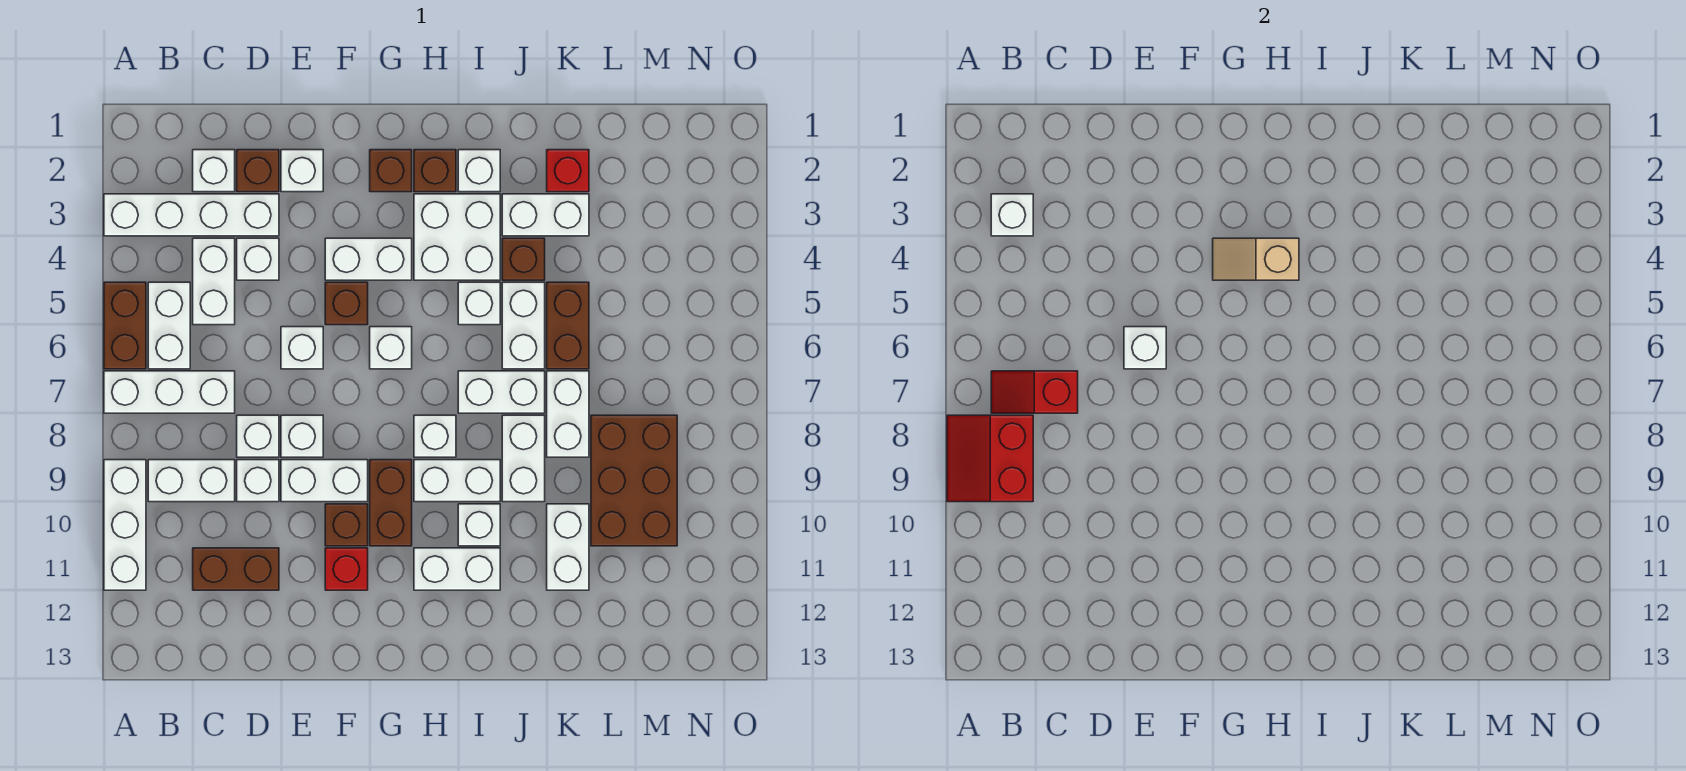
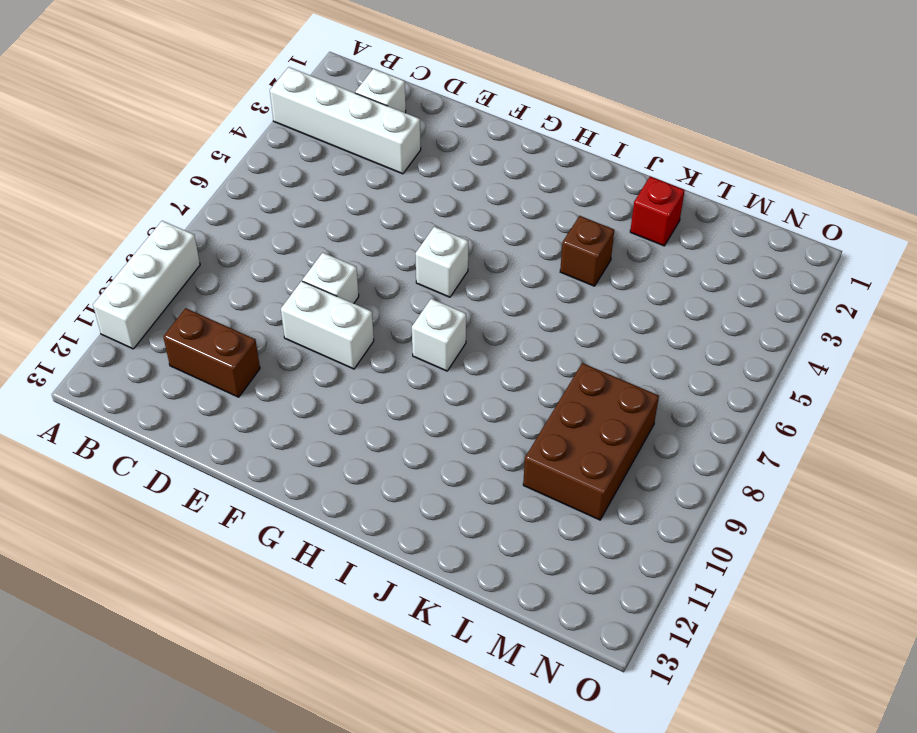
none -> brown 1x2 brick [104,282,146,369]
none -> white 1x3 brick [104,371,235,413]
none -> white 1x2 brick [148,282,190,369]
none -> white 1x2 brick [148,460,235,502]

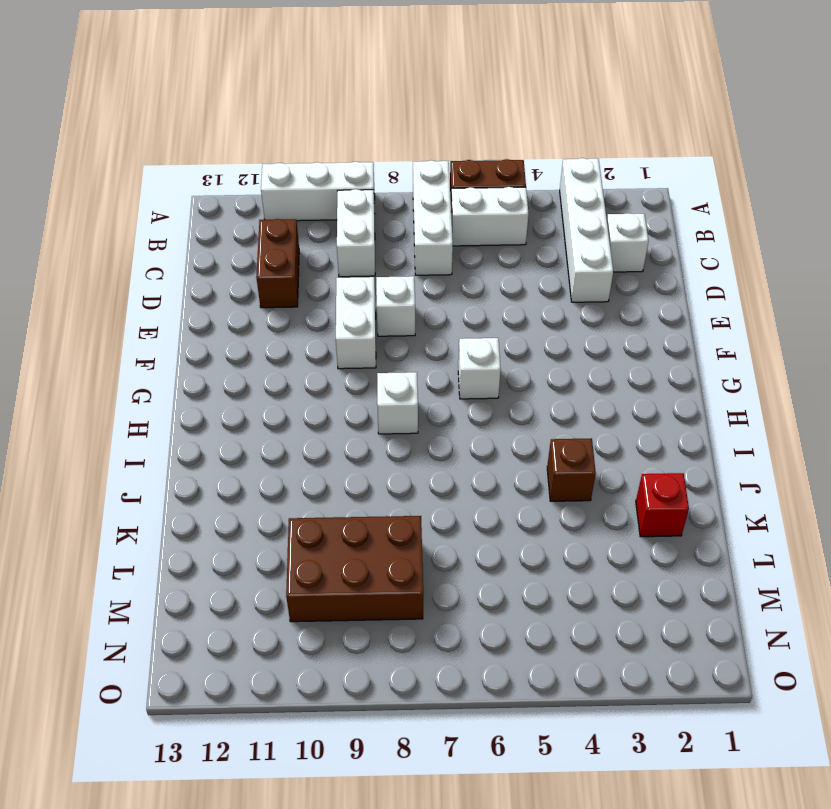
none -> white 1x2 brick [193,238,235,325]
none -> brown 1x1 brick [237,150,279,192]
none -> white 1x1 brick [237,238,279,280]
none -> white 1x1 brick [237,415,279,457]

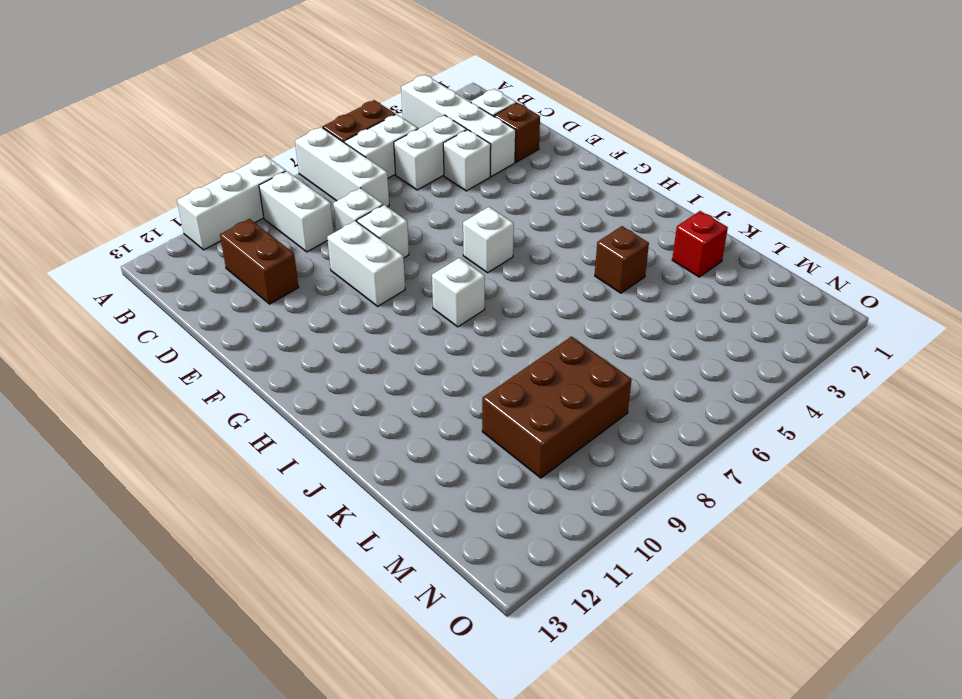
none -> white 1x1 brick [237,460,279,502]
none -> white 1x1 brick [281,150,323,192]
none -> white 1x1 brick [281,327,323,369]
none -> white 1x2 brick [325,238,412,280]

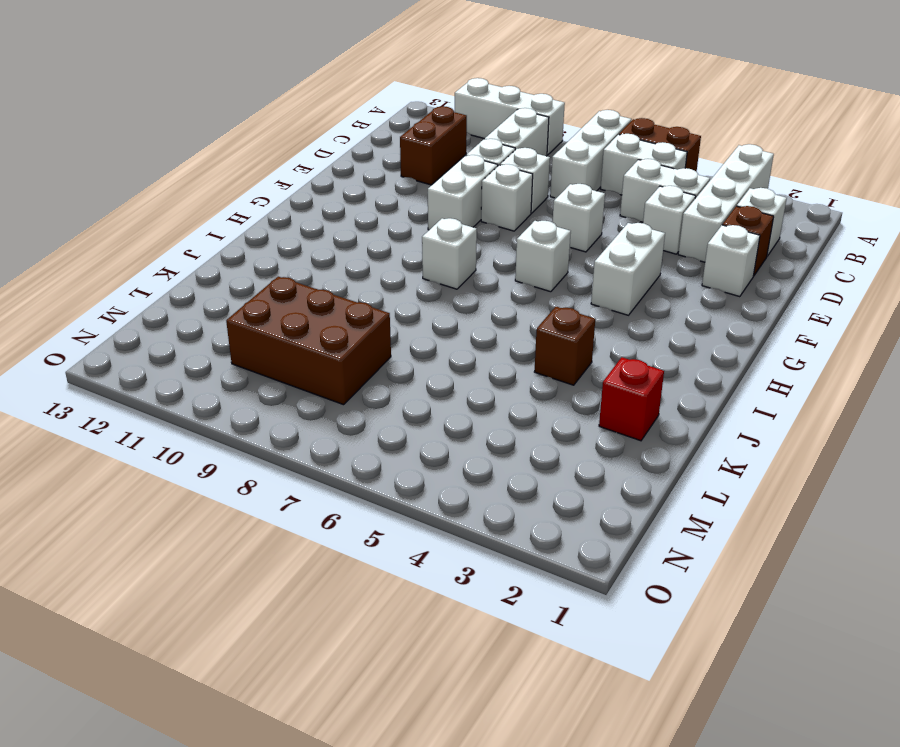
none -> brown 1x1 brick [325,282,368,325]
none -> brown 1x1 brick [325,504,368,546]
none -> red 1x1 brick [325,548,368,590]
none -> brown 1x1 brick [370,150,412,192]

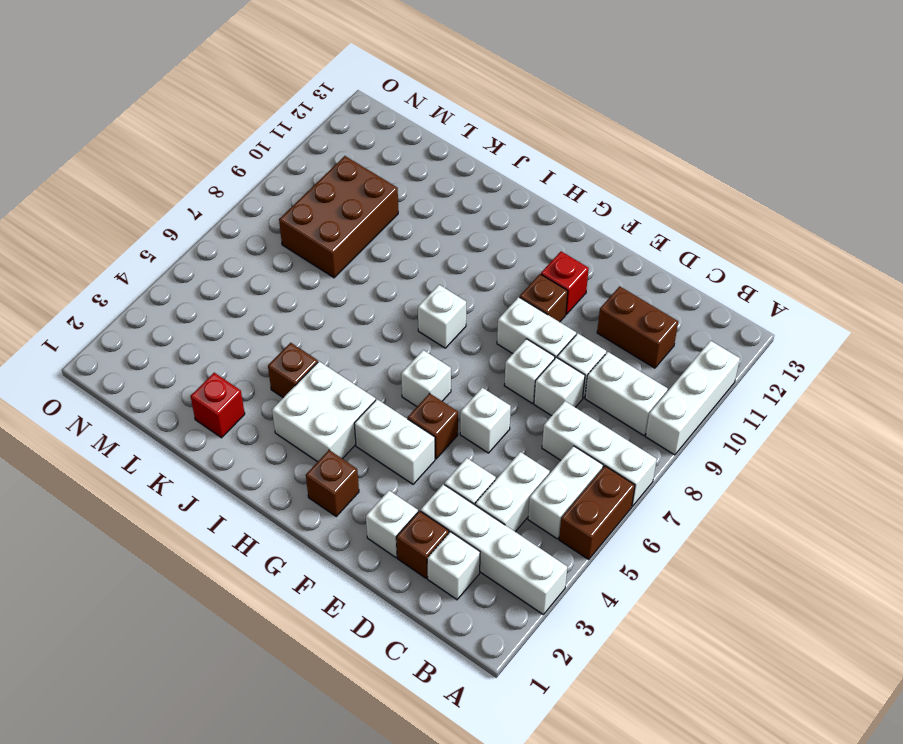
none -> brown 1x2 brick [370,460,412,546]
none -> brown 1x1 brick [414,150,456,192]
none -> white 1x2 brick [414,460,500,502]
none -> white 1x2 brick [414,548,500,590]

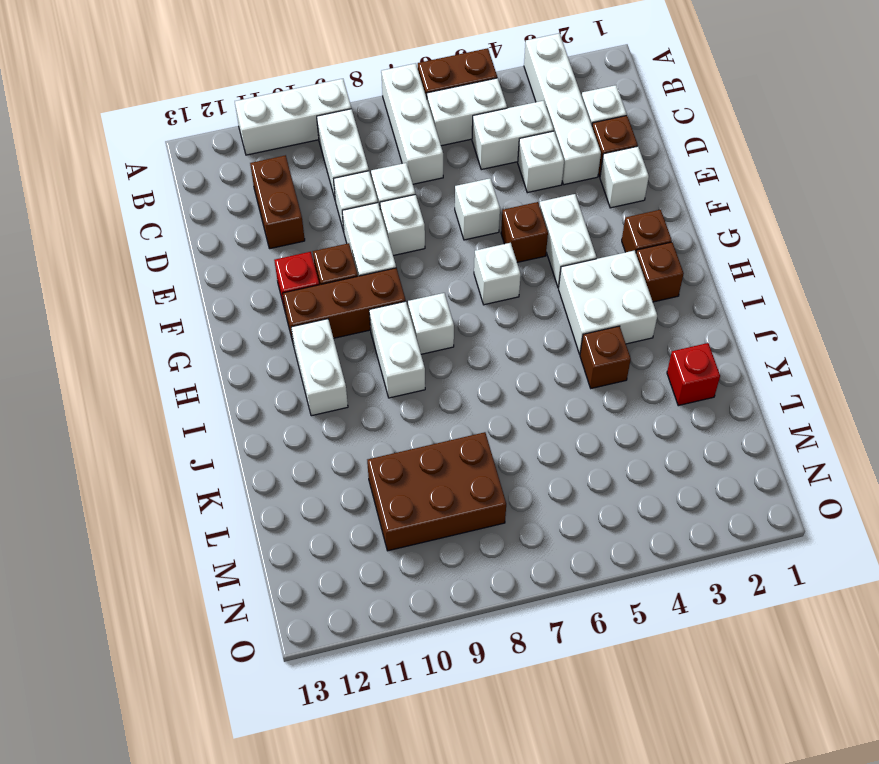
brown 1x3 brick [283,268,406,342] -> brown 1x2 brick [370,460,412,546]
none -> white 1x1 brick [458,150,500,192]
none -> white 1x1 brick [458,282,500,325]
none -> white 1x2 brick [458,371,545,413]
none -> white 1x1 brick [458,504,500,546]

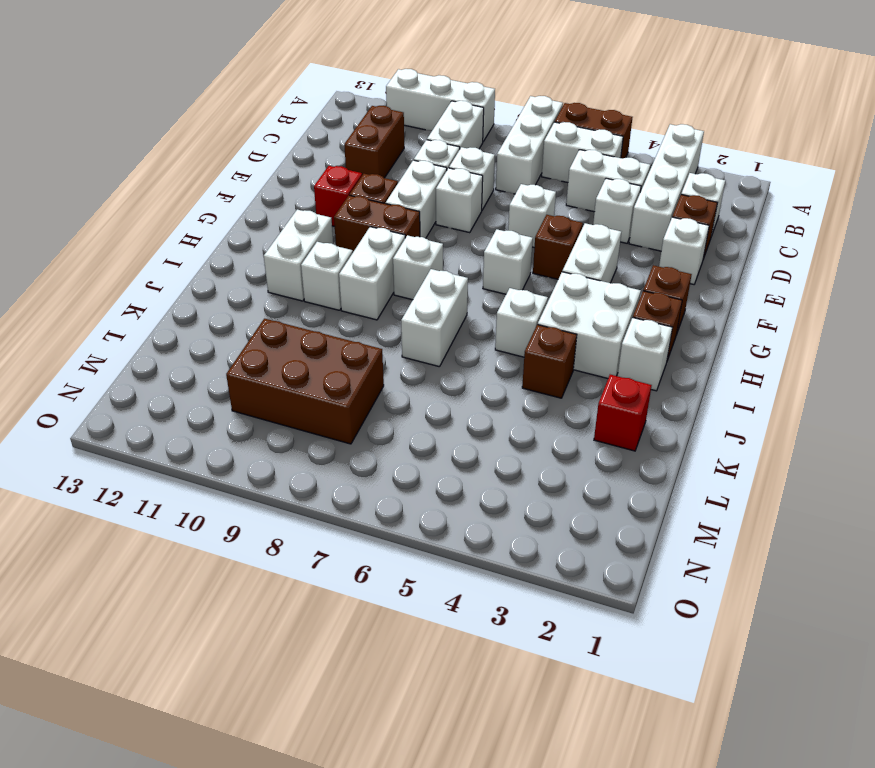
none -> white 1x2 brick [502,194,589,236]
none -> white 1x2 brick [502,282,545,369]
none -> white 1x2 brick [502,415,545,502]
none -> brown 1x2 brick [547,282,589,369]

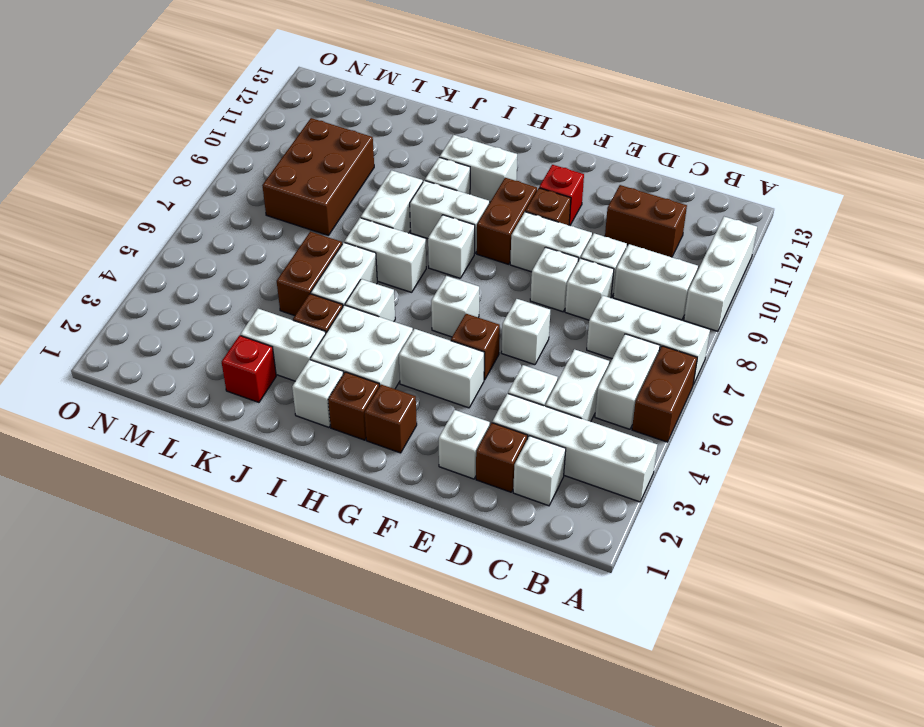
none -> white 1x2 brick [547,371,589,457]
none -> white 1x2 brick [547,504,589,590]
none -> red 2x2 slope [947,415,1033,502]
none -> white 1x1 brick [991,194,1033,236]

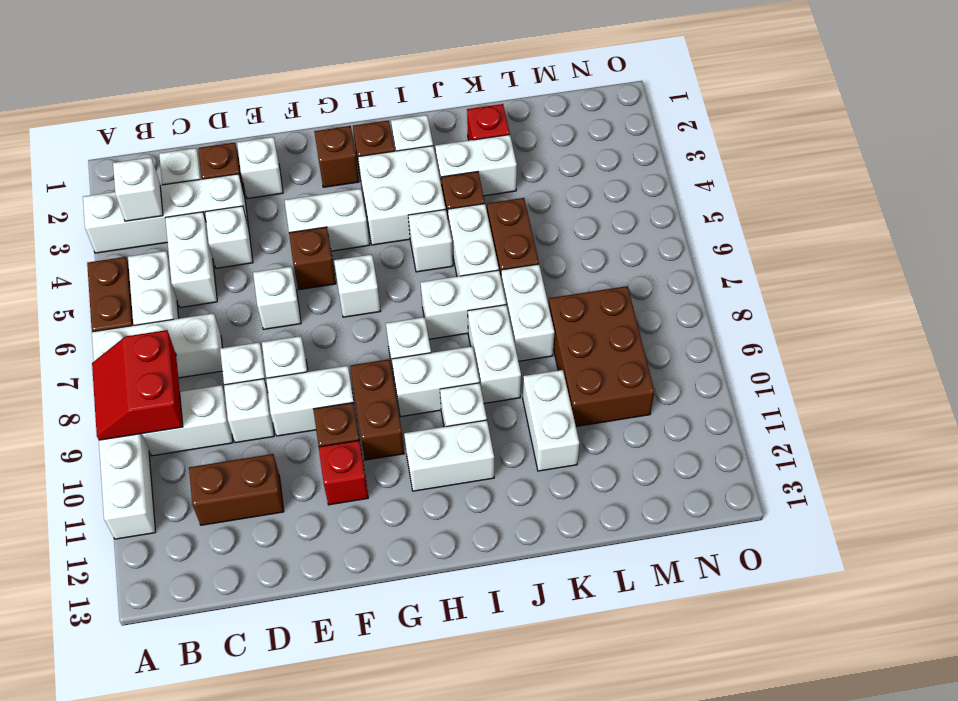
none -> red 1x2 slope [991,371,1078,413]
none -> white 1x1 brick [1124,327,1166,369]
none -> tan 1x2 slope [1213,238,1299,280]

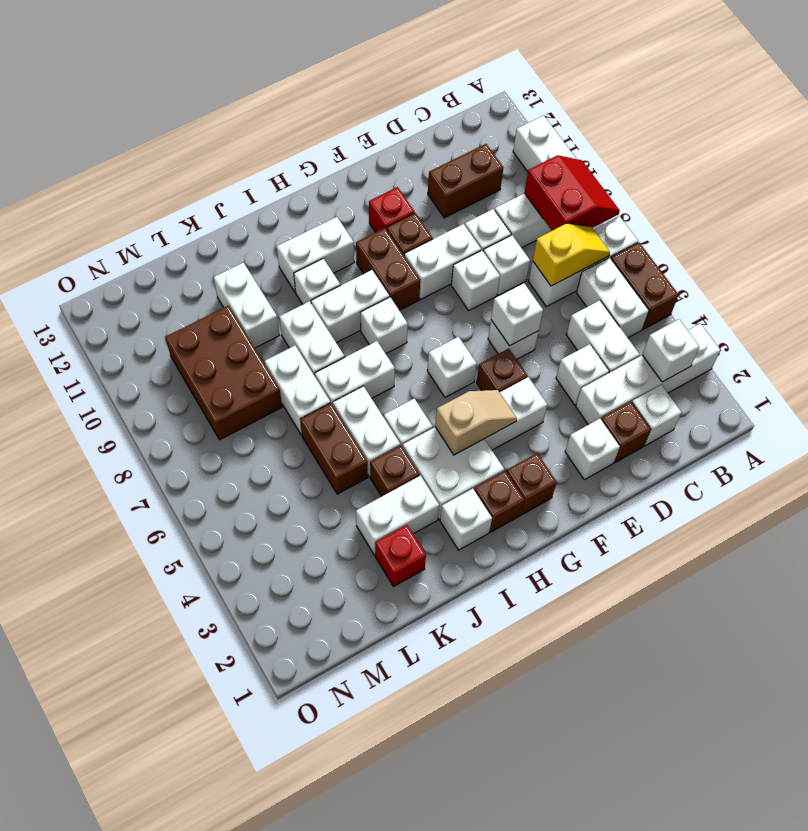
yellow 1x2 slope [533,223,610,286] -> red 1x2 slope [991,371,1078,413]

